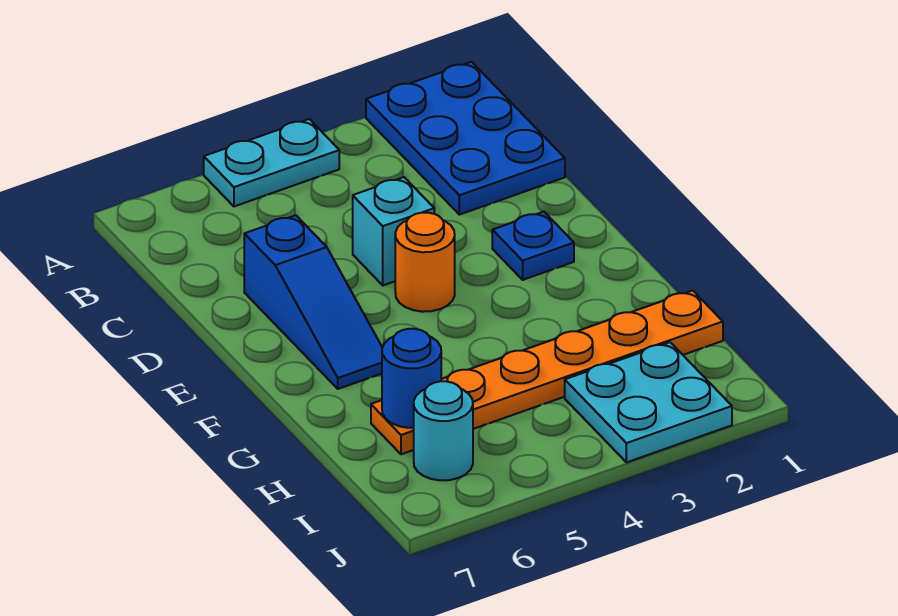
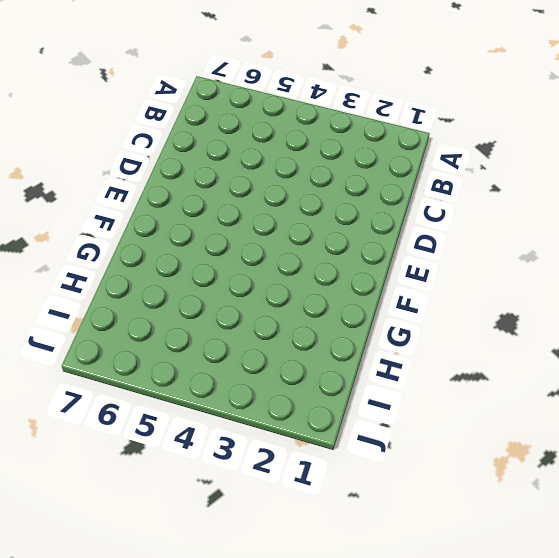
none -> blue 2x3 plate [366,62,565,215]
none -> cyan 1x2 plate [204,119,339,206]

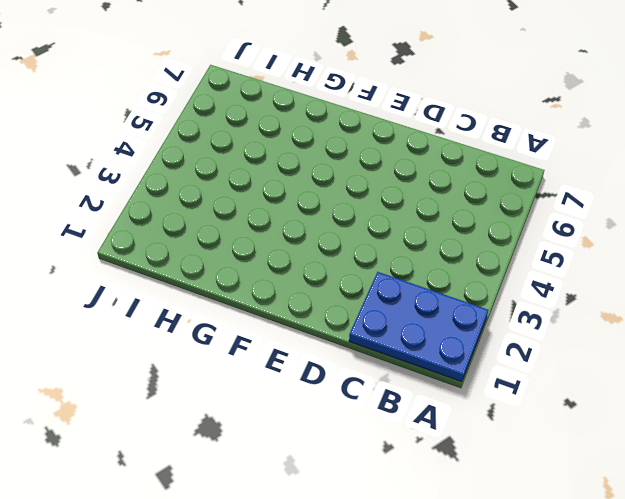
none -> cyan 1x2 plate [204,119,339,206]
none -> cyan 1x1 brick [353,177,434,285]

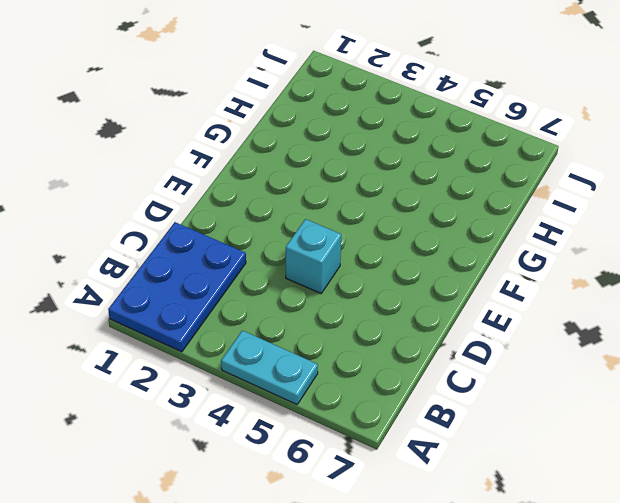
none -> blue 1x3 slope [244,215,382,389]
none -> blue 1x1 plate [492,212,574,280]

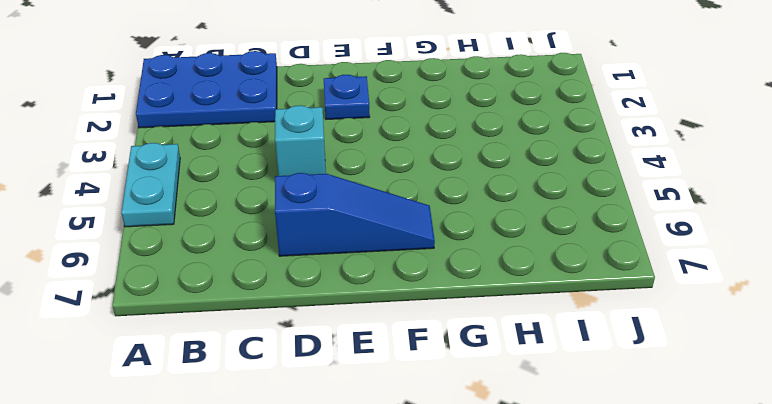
none -> orange 1x1 round brick [395,213,455,312]
none -> orange 1x6 plate [371,291,723,454]

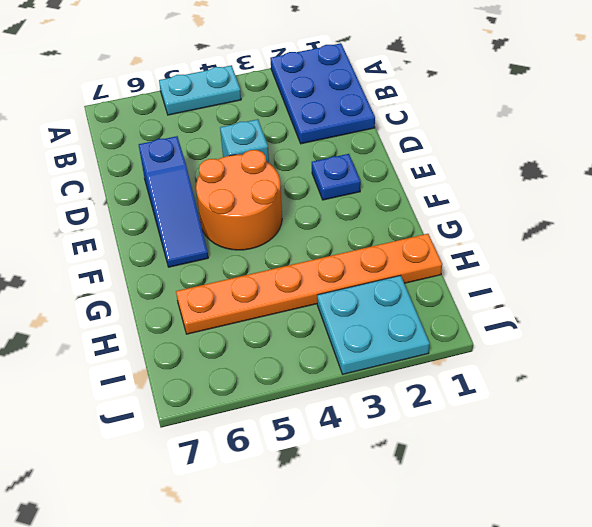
orange 2x2 round brick [196,150,282,250] -> orange 1x1 round brick [395,213,455,312]
none -> cyan 1x1 round brick [414,381,473,480]
none -> blue 1x1 round brick [382,329,441,428]

